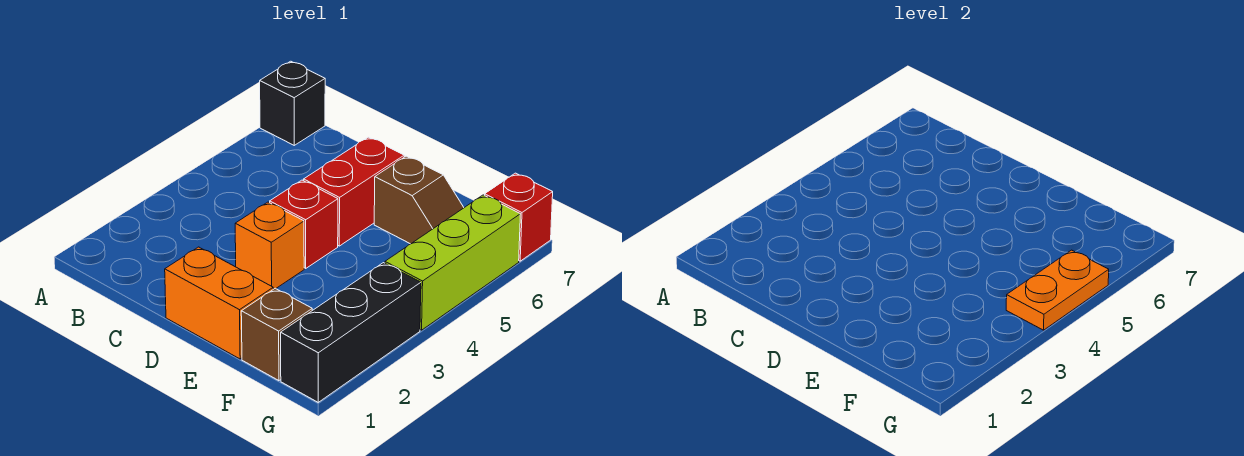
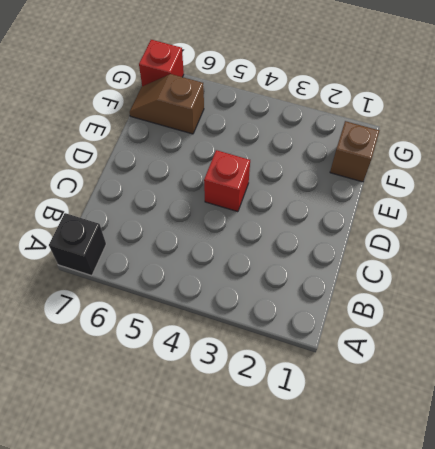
brown 1x2 slope [130,74,204,134] -> brown 1x2 slope turned to [374,156,464,244]
none -> orange 1x2 brick [165,247,273,359]
none -> orange 1x1 brick [235,202,304,289]

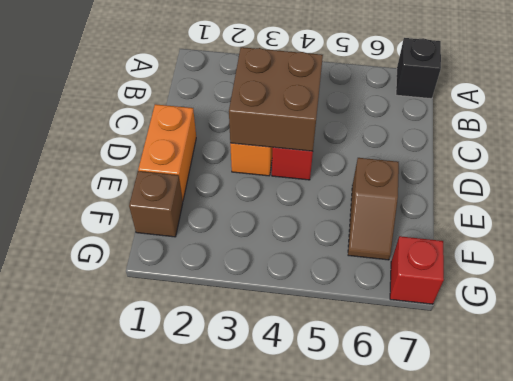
brown 2x2 brick [229,47,323,151] -> none
none -> red 1x2 brick [304,137,404,246]
none -> black 1x3 brick [281,263,421,402]

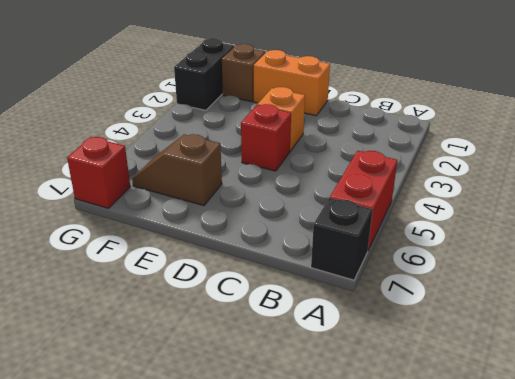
red 1x2 brick [330,151,397,250] -> red 1x2 brick moved to [304,137,404,246]
black 1x2 brick [174,38,234,110] -> black 1x3 brick [281,263,421,402]
none -> lime 1x3 brick [385,195,520,330]
none -> orange 1x2 plate [1006,250,1109,330]

